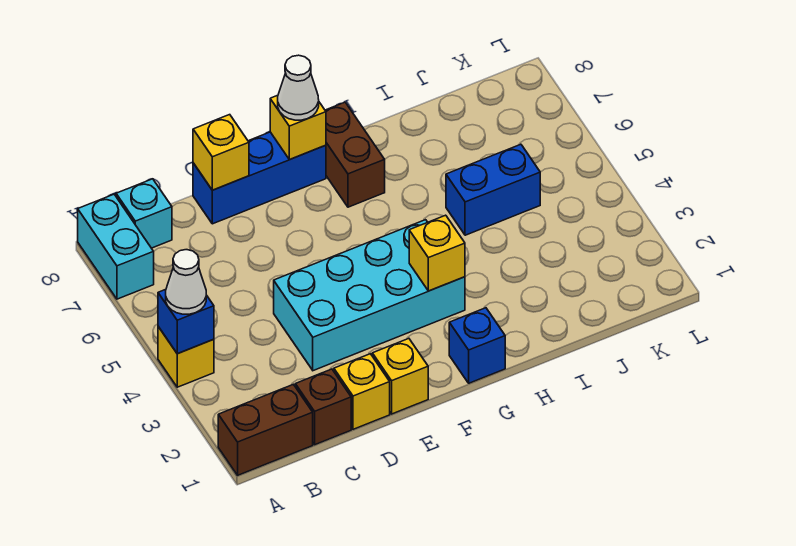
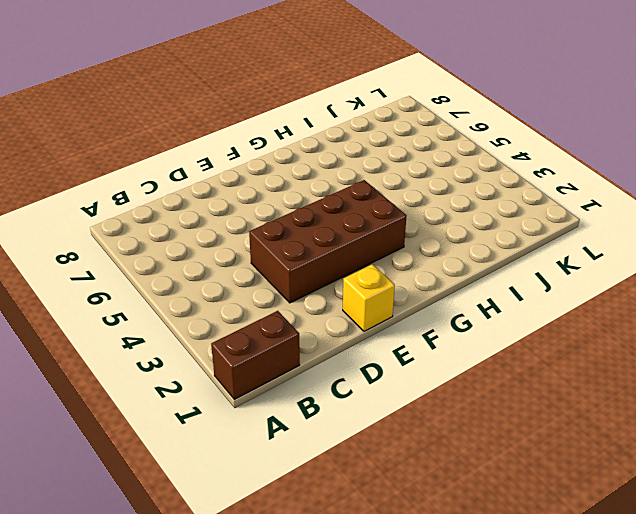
brown 2x4 brick [249,180,406,303] -> cyan 2x4 brick [274,220,465,371]
none -> yellow 1x1 brick [158,327,214,387]
none -> cyan 1x2 brick [78,194,154,299]
none -> cyan 1x1 brick [116,179,172,248]

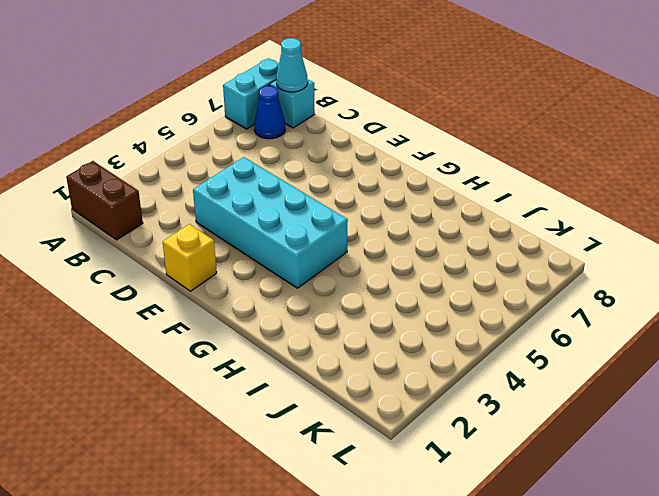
blue 1x1 cone [254,86,285,139] -> none
cyan 1x1 cone [276,38,308,92] -> none
none -> yellow 1x1 brick [158,327,214,387]
none -> brown 1x1 brick [295,369,351,445]
none -> yellow 1x1 brick [334,354,390,429]

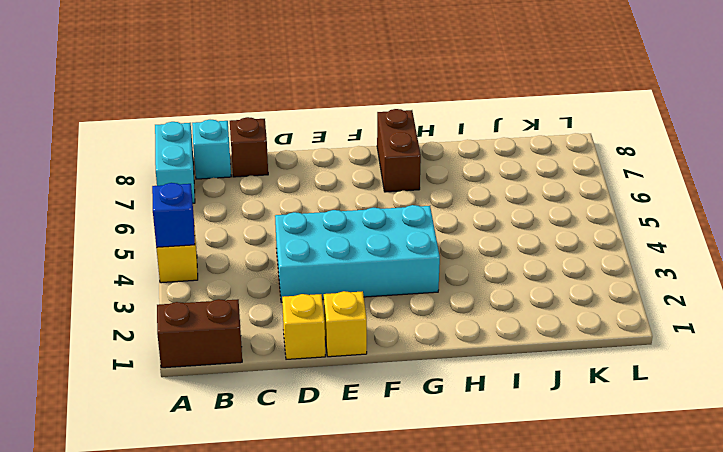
brown 1x1 brick [230,117,268,177] -> brown 1x1 brick moved to [295,369,351,445]
none -> blue 1x3 brick [193,132,326,224]
none -> blue 1x1 brick [449,308,505,383]
none -> blue 1x2 brick [446,144,540,235]

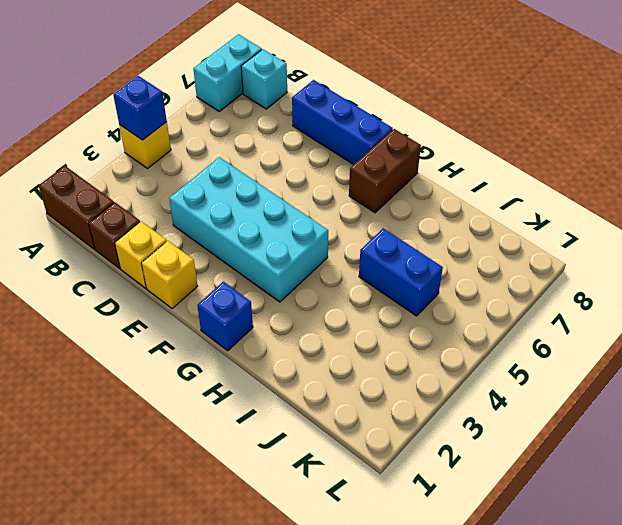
none -> yellow 1x1 brick [193,115,249,190]
none -> yellow 1x1 brick [270,95,326,159]
none -> yellow 1x1 brick [409,215,465,291]

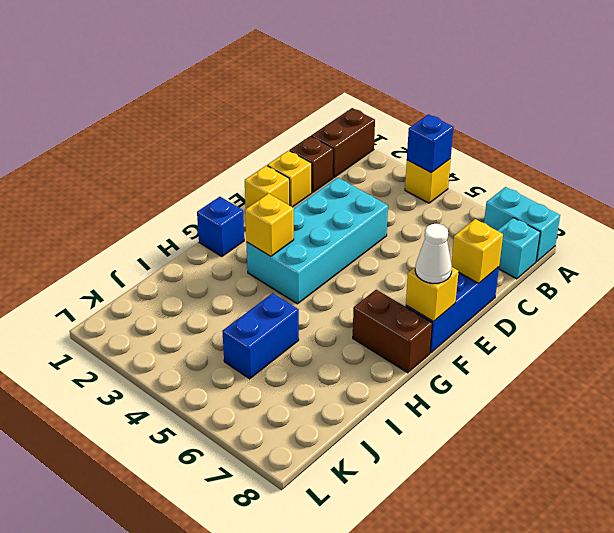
none -> white 1x1 cone [166,250,206,314]

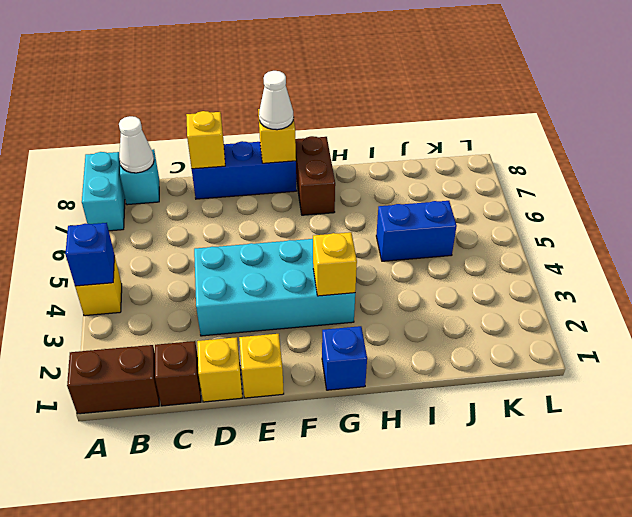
white 1x1 cone [119,116,154,173] -> white 1x1 cone moved to [166,250,206,314]

